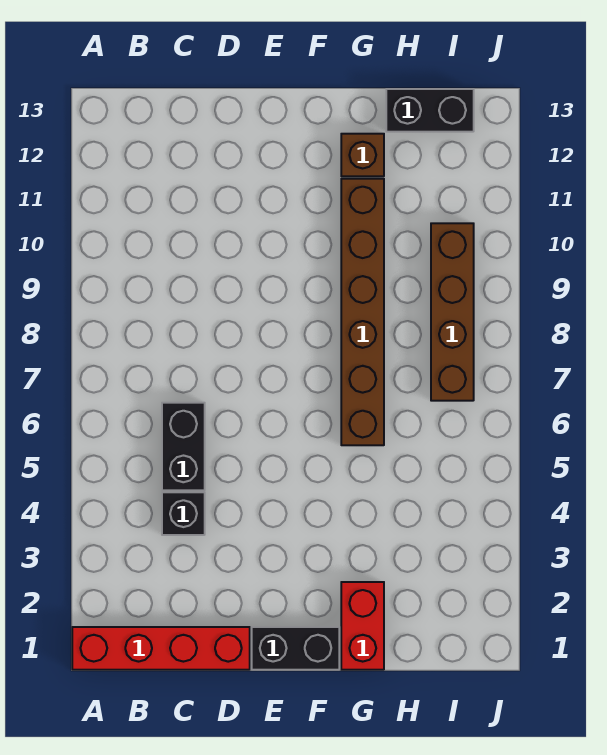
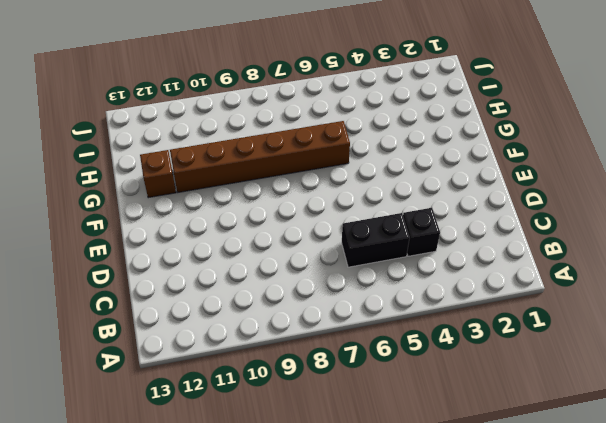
none -> red 1x4 brick [72,627,250,670]
none -> black 1x2 brick [252,627,339,670]

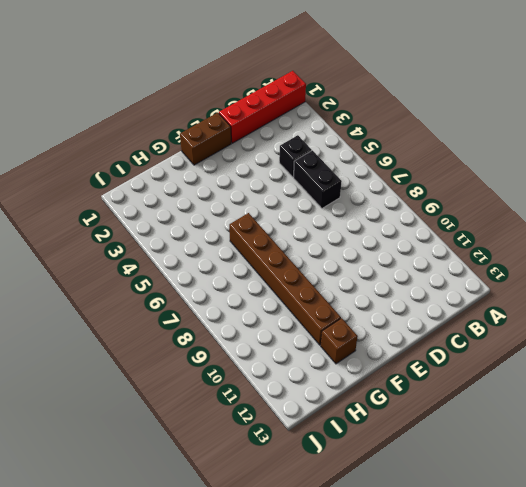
brown 1x2 brick [180,113,231,165] -> black 1x2 brick [252,627,339,670]
none -> red 1x2 brick [341,582,384,670]
none -> black 1x2 brick [386,89,474,132]

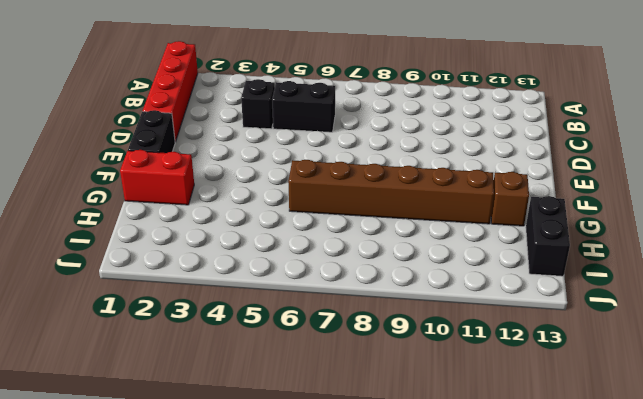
none -> brown 1x4 brick [431,223,474,401]

